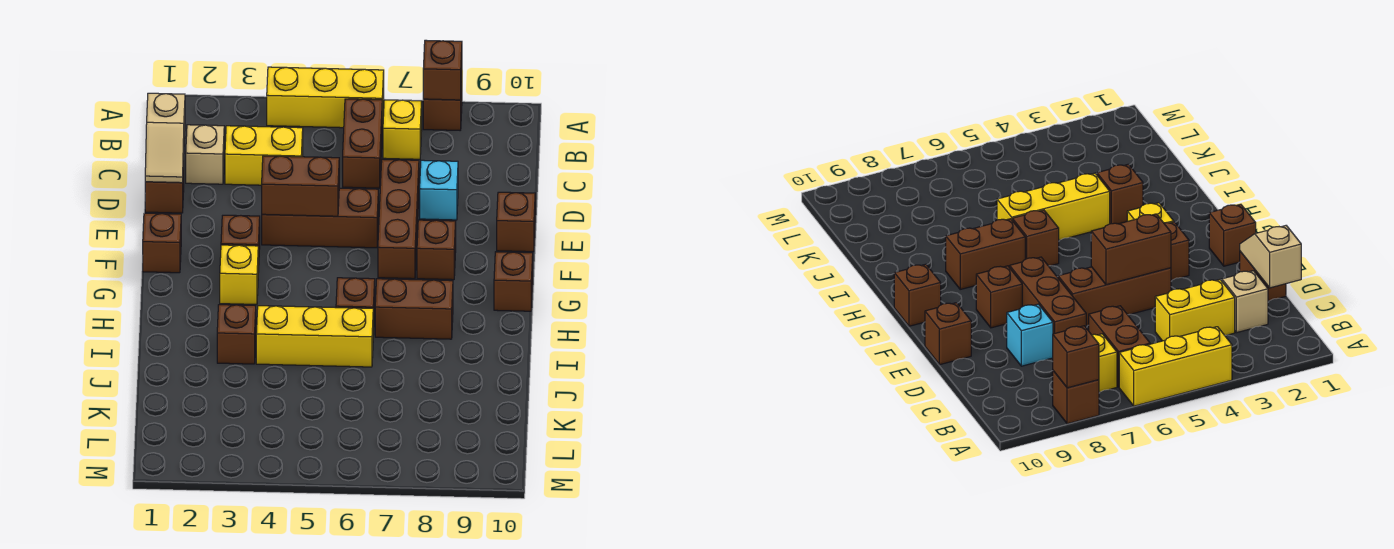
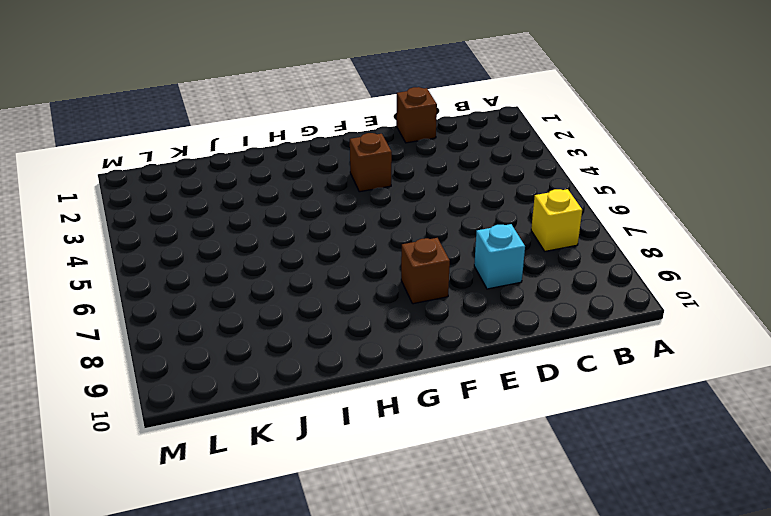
none -> yellow 1x3 brick [267,67,384,128]
none -> brown 1x1 brick [423,83,462,130]
none -> brown 1x2 brick [343,99,382,188]

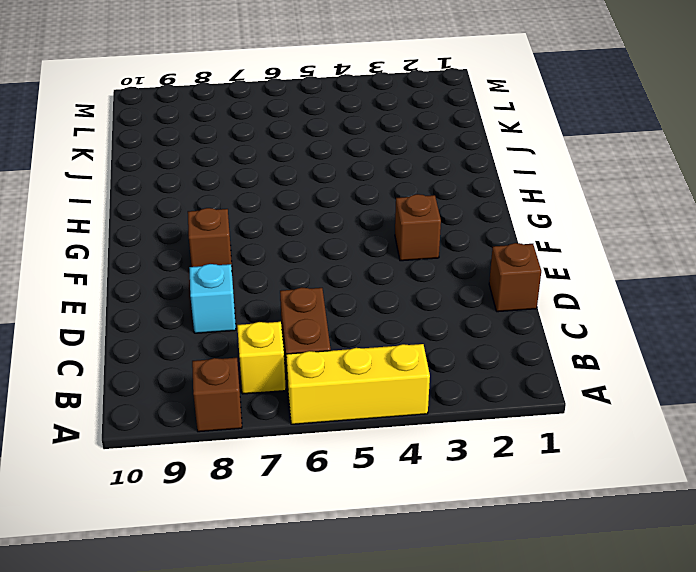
none -> tan 1x1 brick [186,125,224,184]
none -> yellow 1x2 brick [225,126,303,185]
none -> brown 1x3 brick [378,159,419,279]

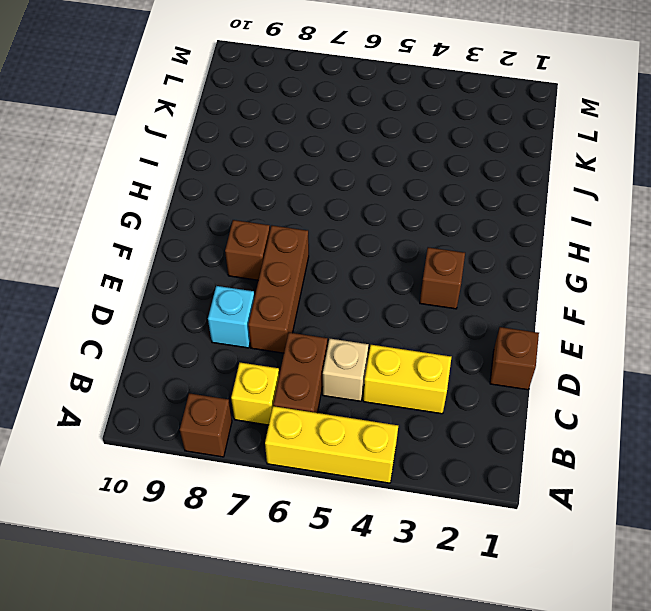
tan 1x1 brick [323,339,369,401] -> tan 1x1 brick moved to [186,125,224,184]
none -> brown 1x3 brick [262,188,378,248]
none -> brown 1x1 brick [497,192,535,252]
none -> brown 1x1 brick [143,213,181,273]

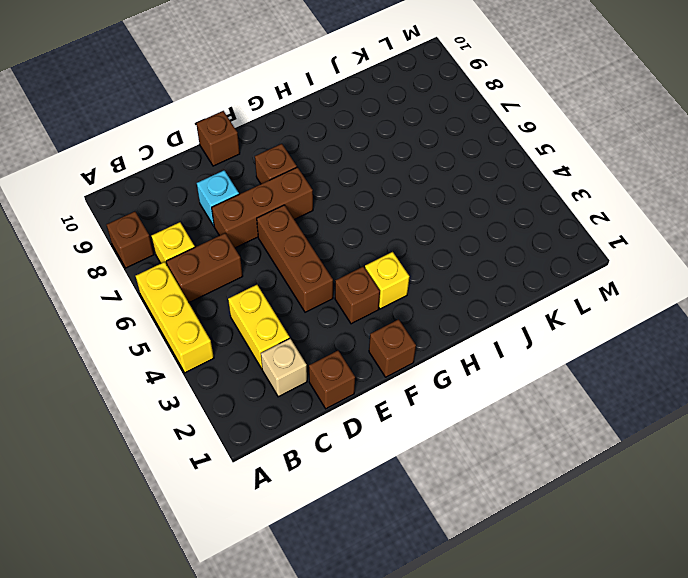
none -> brown 1x1 brick [494,252,533,311]
none -> brown 1x1 brick [336,278,375,335]
none -> brown 1x2 brick [375,279,453,339]

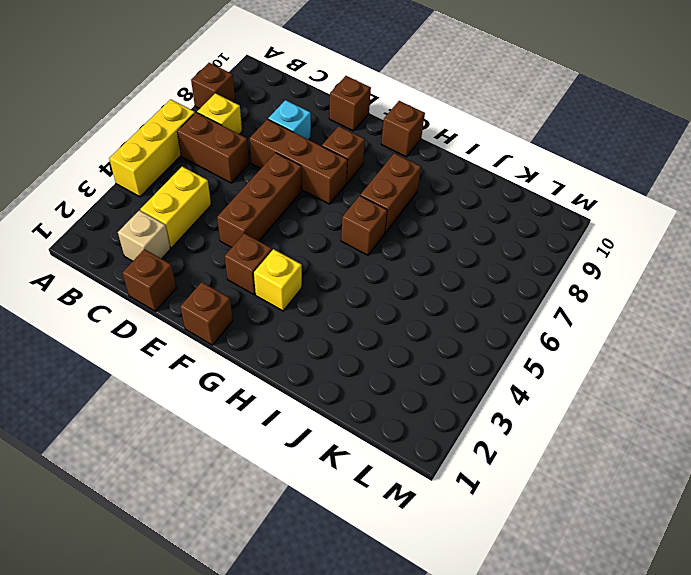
none -> brown 1x1 brick [217,305,256,364]
none -> yellow 1x3 brick [256,306,373,367]
none -> brown 1x1 brick [423,40,462,100]

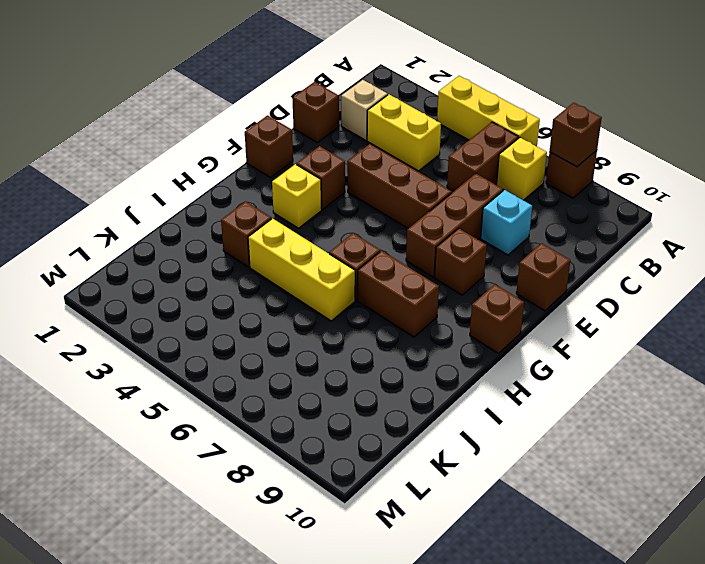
none -> tan 1x2 slope [145,93,185,183]
none -> brown 1x2 brick [262,156,339,216]

